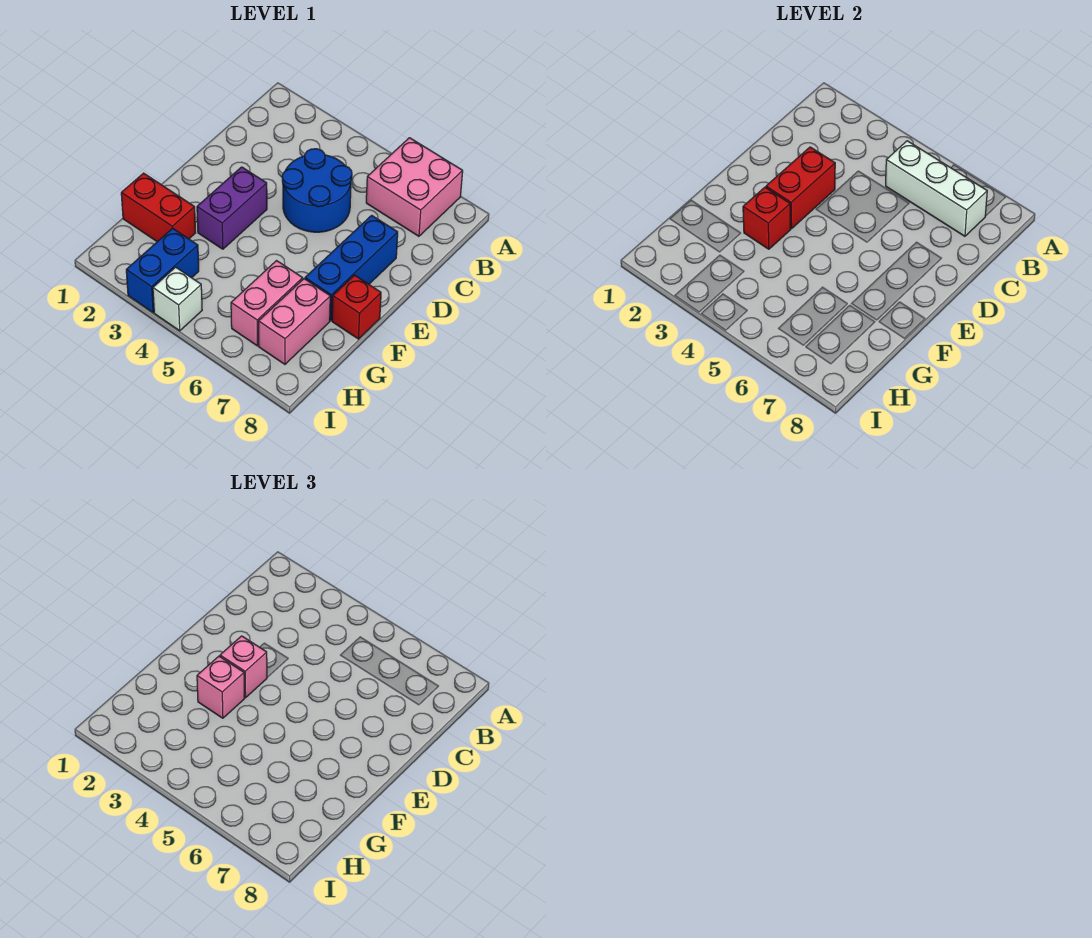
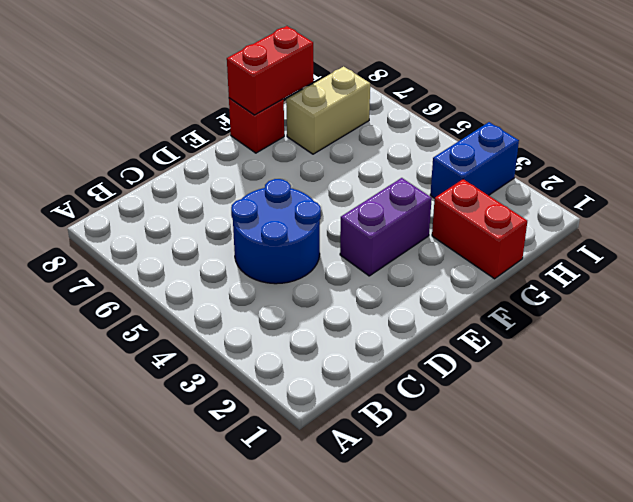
red 1x2 brick [227,26,313,115] -> red 1x2 brick moved to [766,147,835,229]
tan 1x2 brick [286,66,370,154] -> pink 1x2 brick [259,279,330,364]
none -> pink 2x2 brick [366,138,463,236]
none -> blue 1x3 brick [305,215,398,321]
none -> pink 1x2 brick [231,261,303,346]

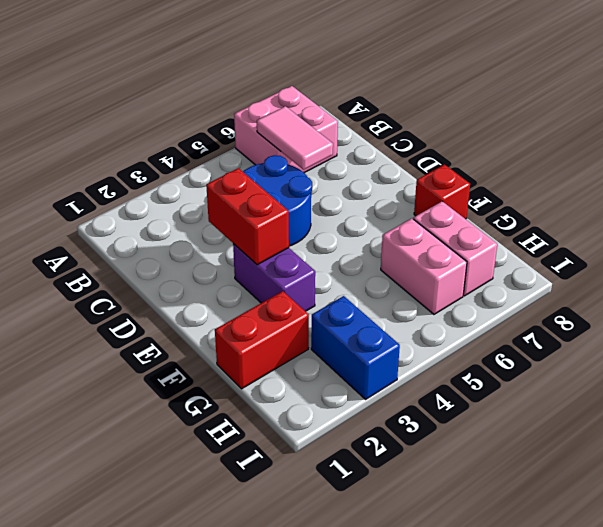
pink 1x2 tile [257,106,333,170] -> white 1x3 brick [886,141,987,236]
none -> blue 1x3 brick [305,215,398,321]
none -> white 1x1 brick [153,267,202,331]
none -> red 1x1 brick [743,187,790,249]

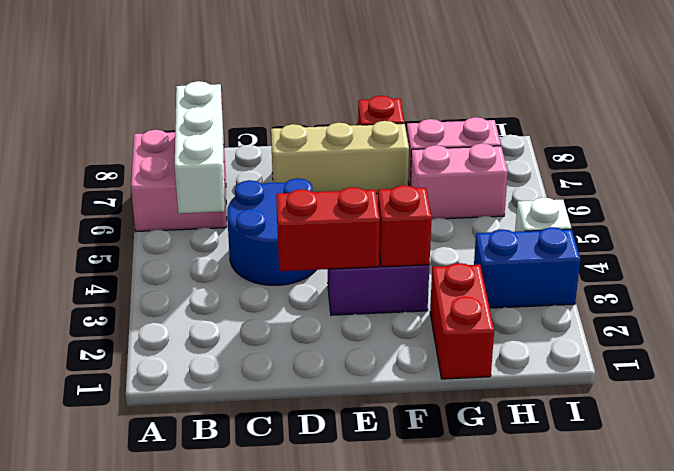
tan 1x3 brick [271,121,409,194] -> blue 1x3 brick [305,215,398,321]
none -> pink 1x1 brick [220,636,267,698]
none -> pink 1x1 brick [197,656,244,718]

